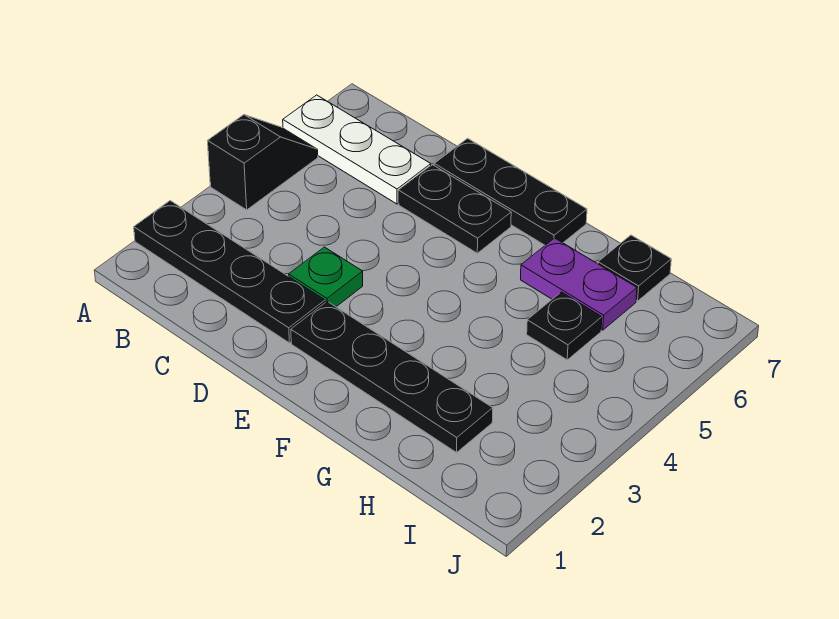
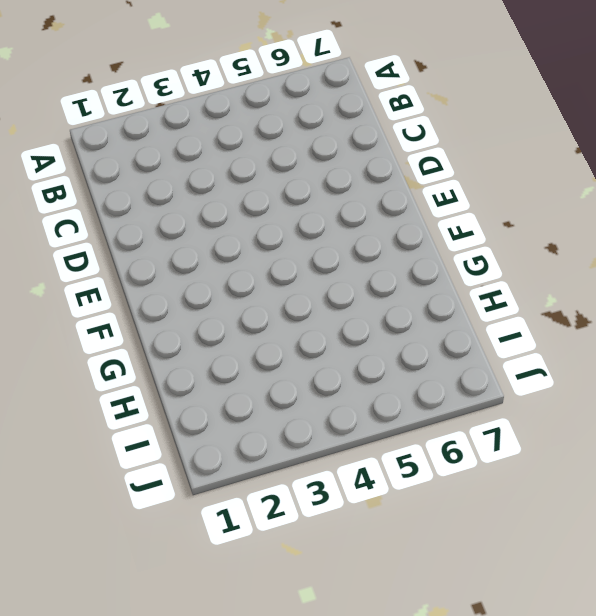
none -> black 1x4 plate [134,201,325,343]
none -> black 1x2 slope [208,115,318,210]

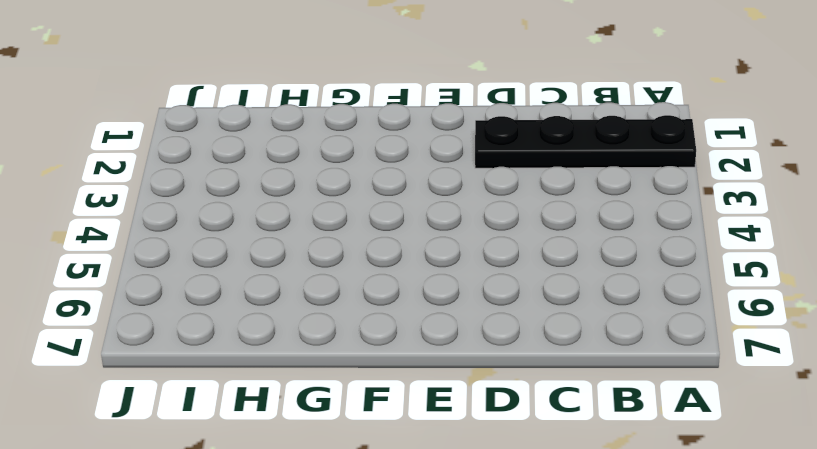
none -> black 1x2 slope [208,115,318,210]
none -> white 1x3 plate [283,95,431,204]

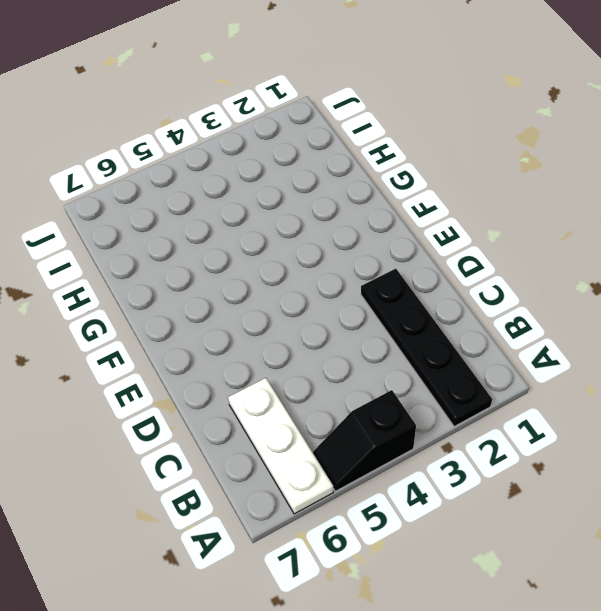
none -> green 1x1 plate [289,247,363,307]
none -> black 1x2 plate [399,165,511,253]

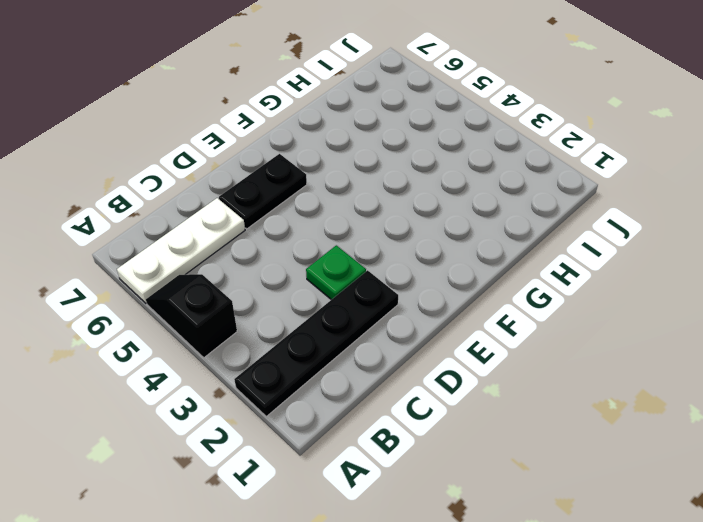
none -> black 1x3 plate [434,138,587,245]
none -> black 1x4 plate [291,301,493,452]

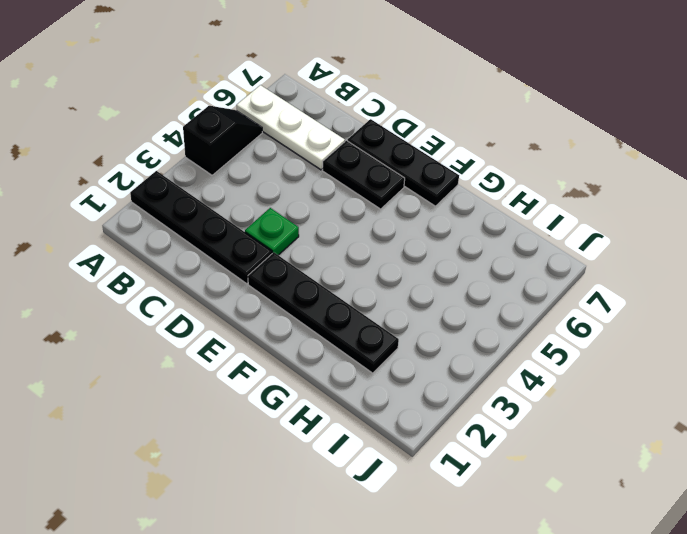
none -> purple 1x2 plate [521,238,637,330]
none -> black 1x1 plate [527,292,602,360]

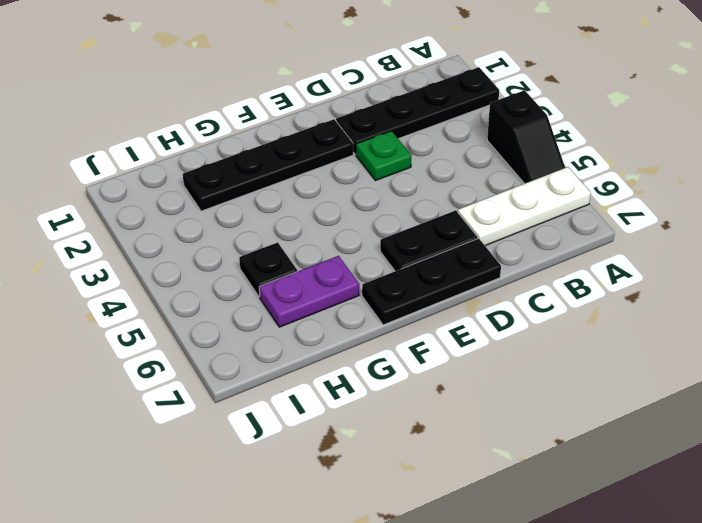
none -> black 1x1 plate [598,235,671,301]

